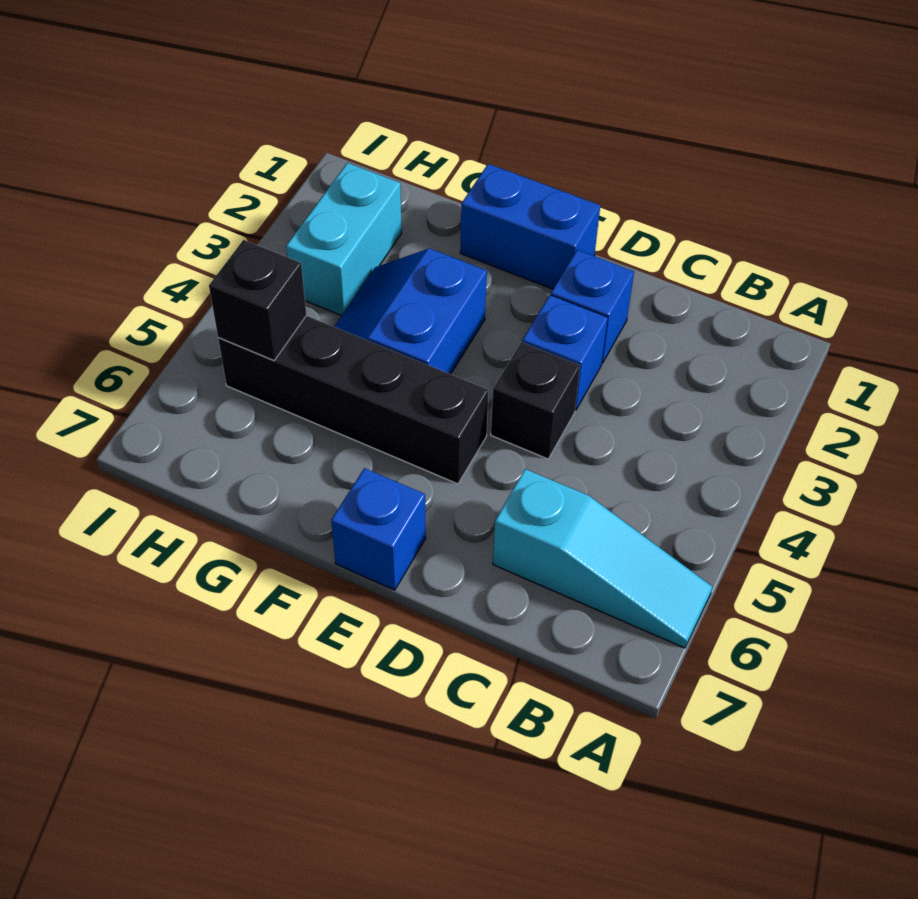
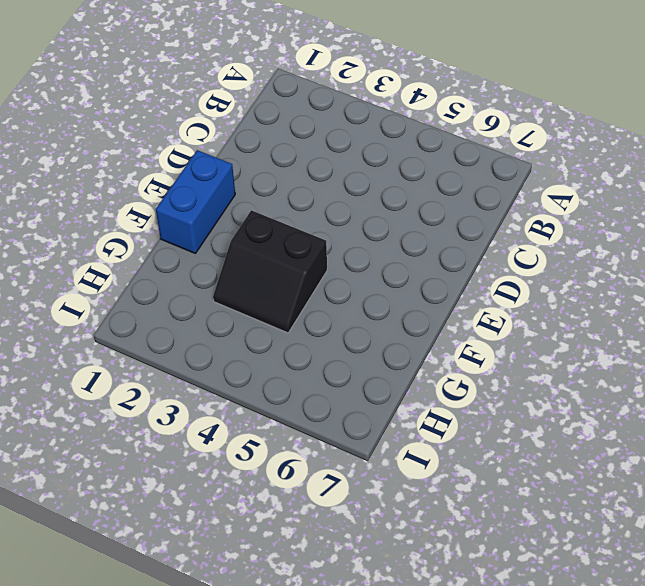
black 2x2 slope [213,210,327,333] -> blue 2x2 slope [334,248,487,374]
none -> cyan 1x3 slope [493,469,712,648]
none -> blue 1x1 brick [551,250,634,363]

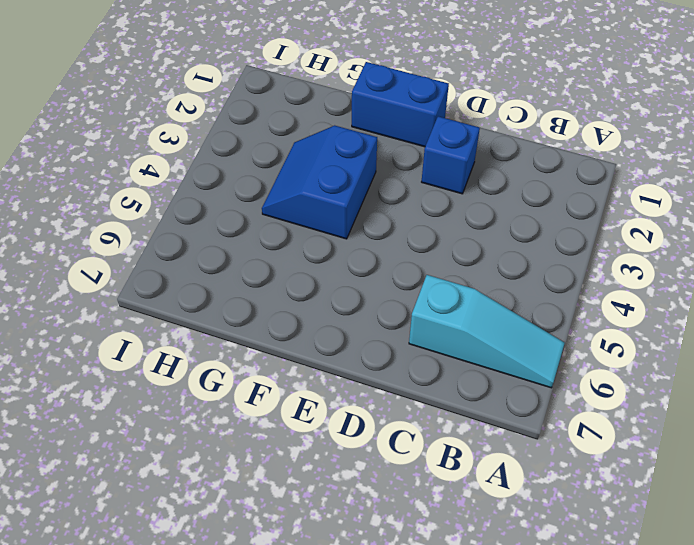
none -> blue 1x1 brick [522,295,608,410]
none -> black 1x1 brick [491,342,580,459]

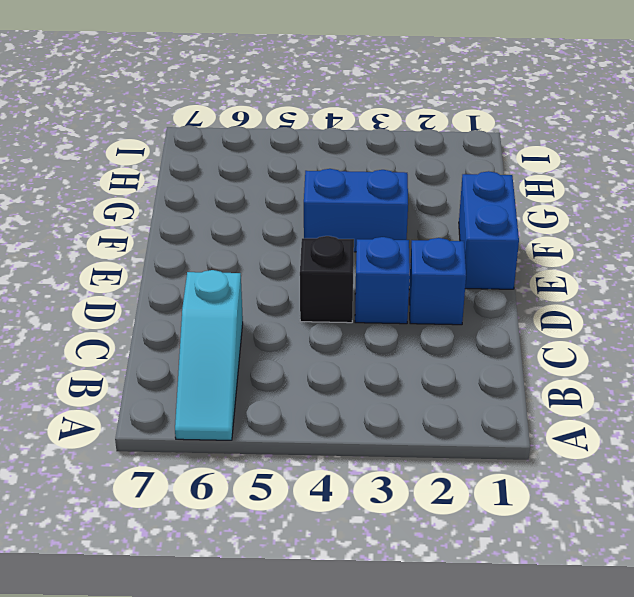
none -> black 1x4 brick [218,316,488,484]
none -> blue 1x1 brick [331,468,426,590]

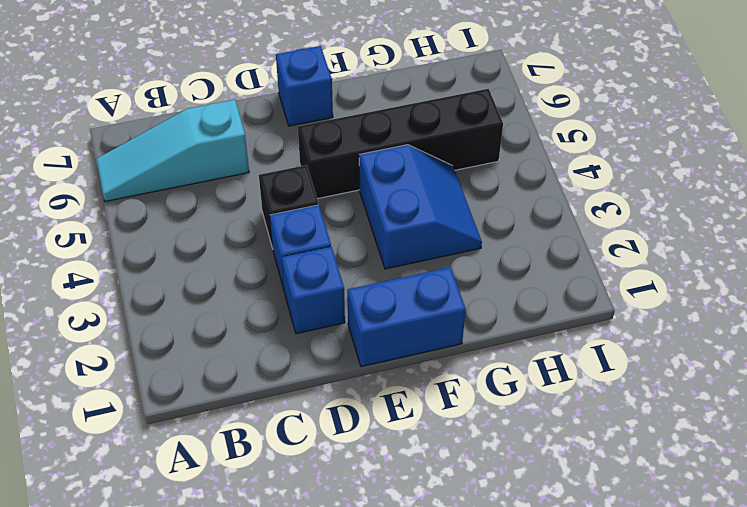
none -> cyan 1x2 brick [286,163,402,316]
none -> black 1x1 brick [209,240,306,361]

